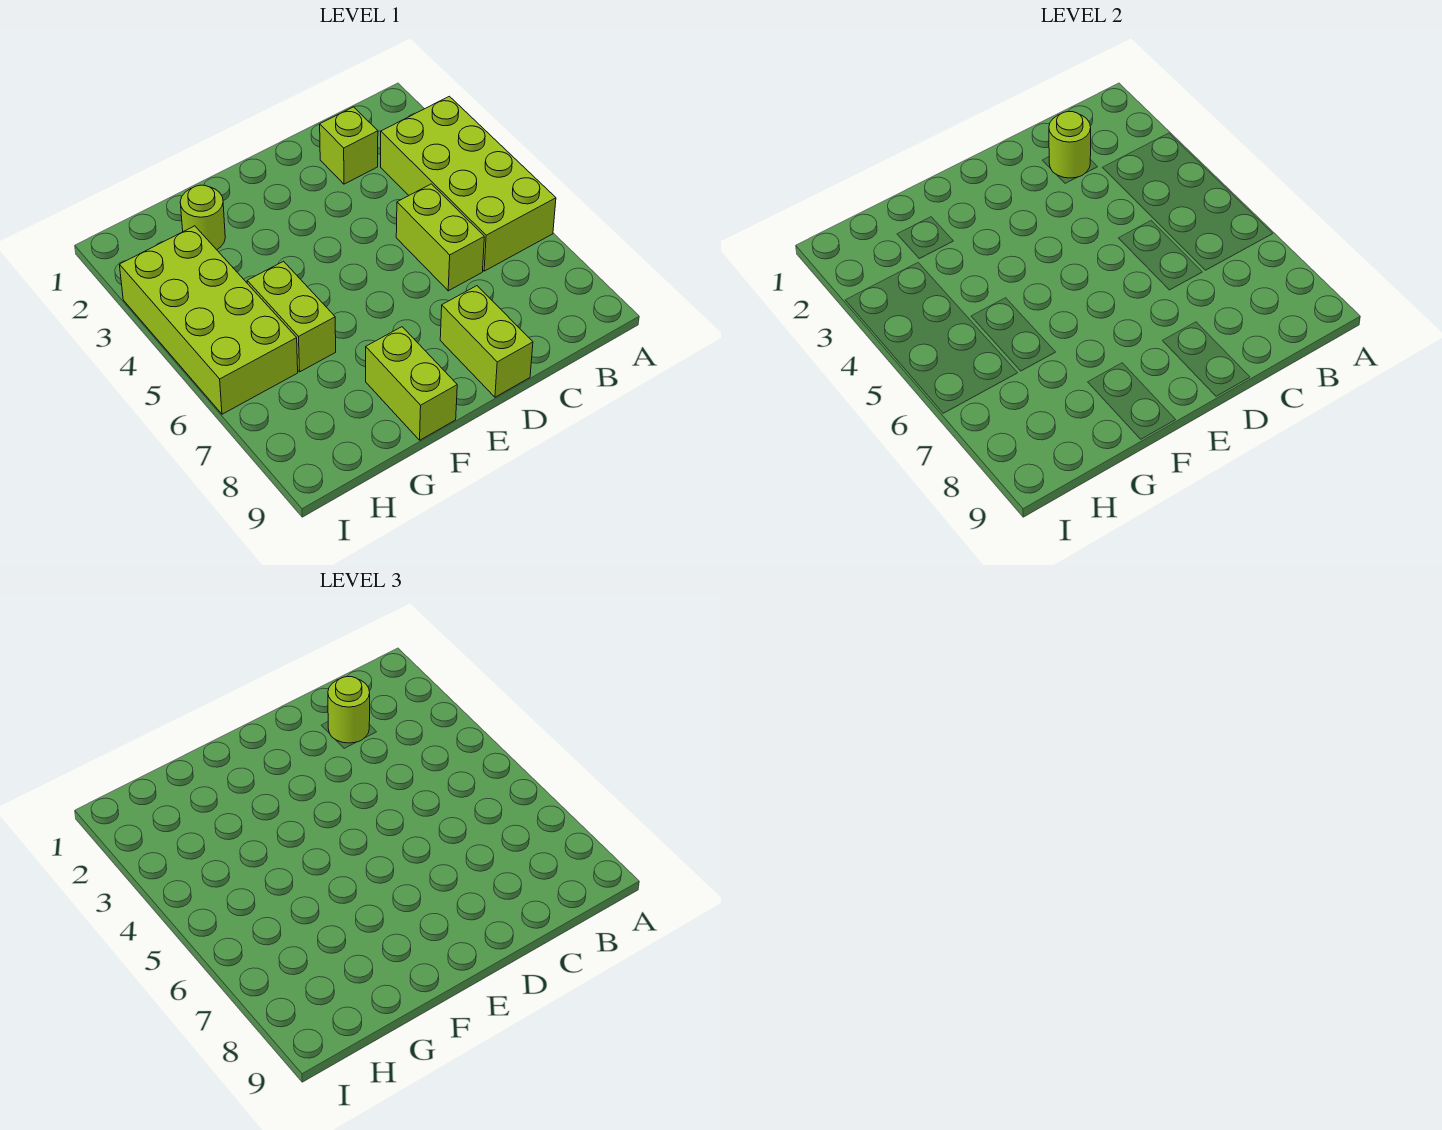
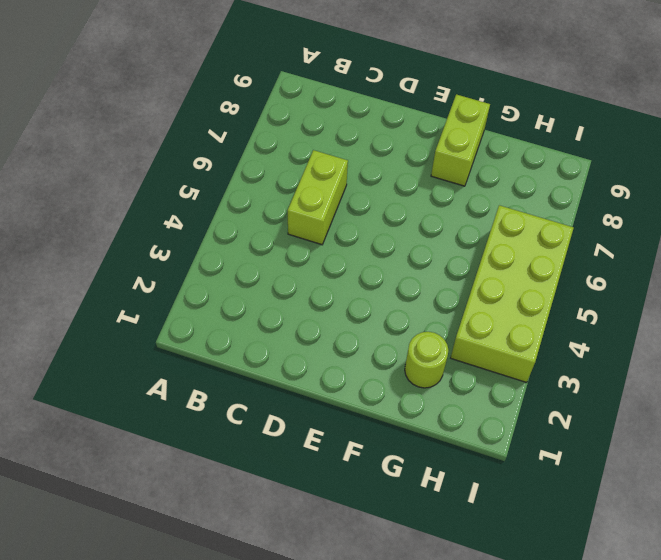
none -> lime 2x4 brick [381,96,556,271]
none -> lime 1x1 brick [320,107,378,184]

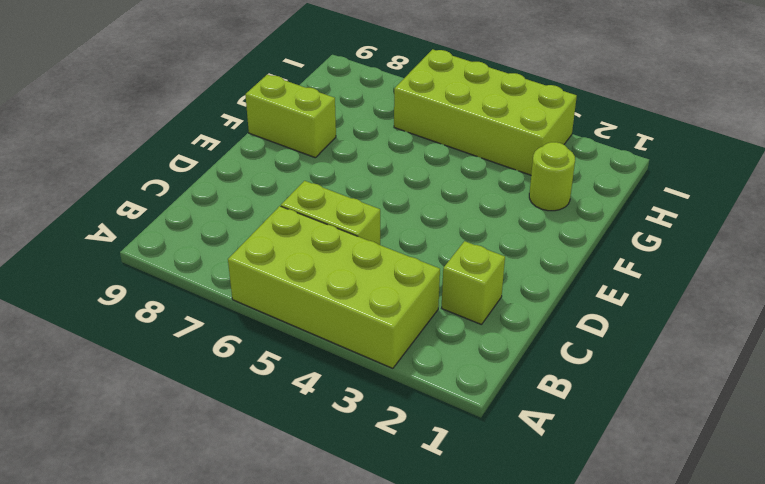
none -> lime 1x2 brick [440,286,533,397]
none -> lime 1x2 brick [247,261,336,372]

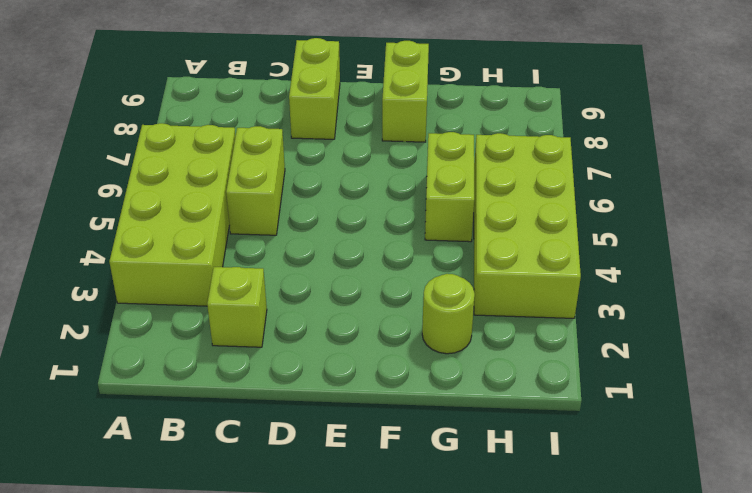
none -> lime 1x1 round brick [1049,111,1091,178]
none -> lime 1x1 round brick [328,676,370,743]

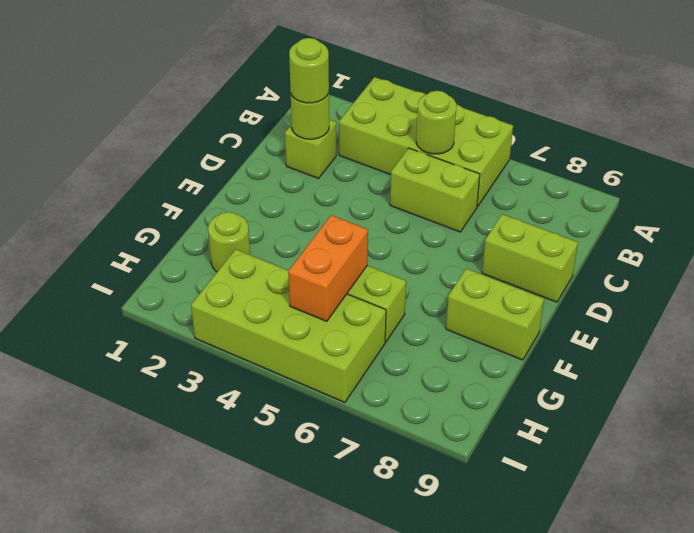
lime 1x1 round brick [416,91,456,154] -> none
orange 1x2 brick [288,215,368,321] -> none

